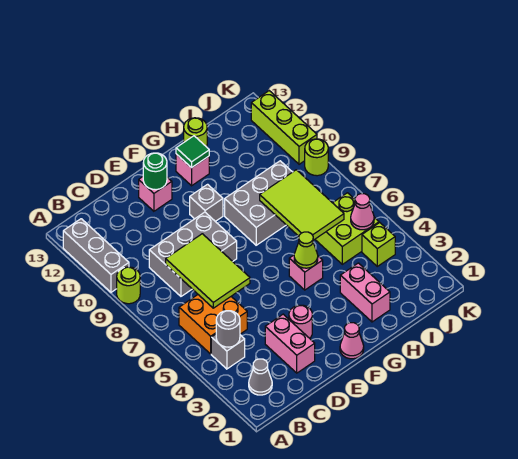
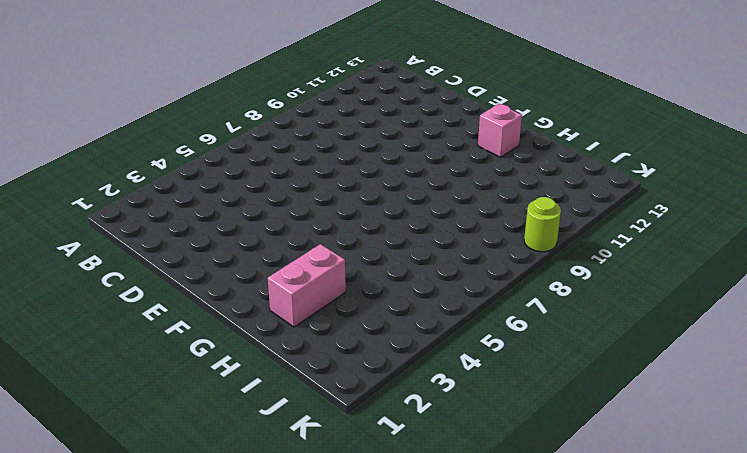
none -> lime 1x1 round brick [117,267,140,304]
none -> grey 1x3 brick [63,219,129,292]
none -> grey 1x1 cone [249,359,272,395]

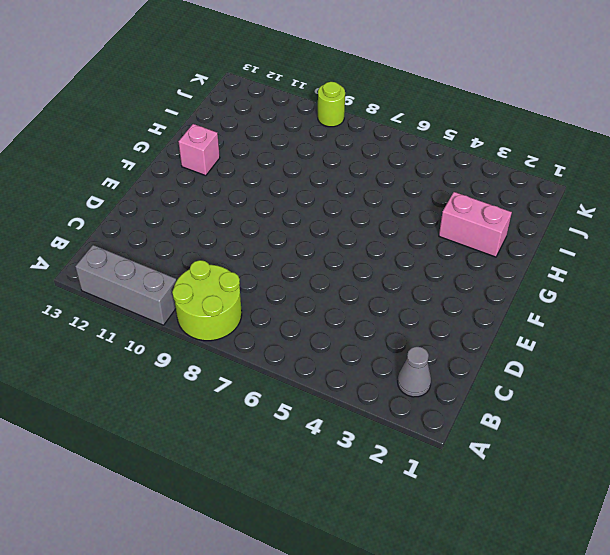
lime 2x2 round brick [172,260,242,341] -> lime 1x1 round brick [117,267,140,304]
none -> grey 1x1 brick [211,334,245,369]
none -> orange 2x2 brick [179,295,247,354]
none -> grey 2x3 brick [149,212,237,296]

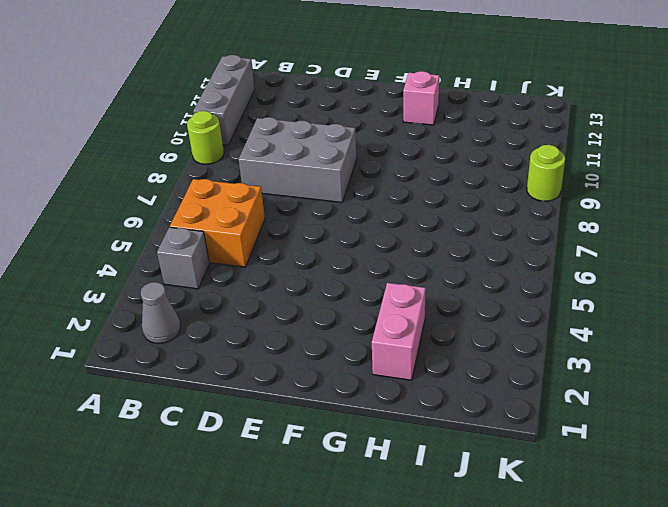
none -> pink 1x2 brick [265,314,315,373]
none -> pink 1x1 round brick [289,305,312,338]
none -> pink 1x1 brick [139,177,172,211]

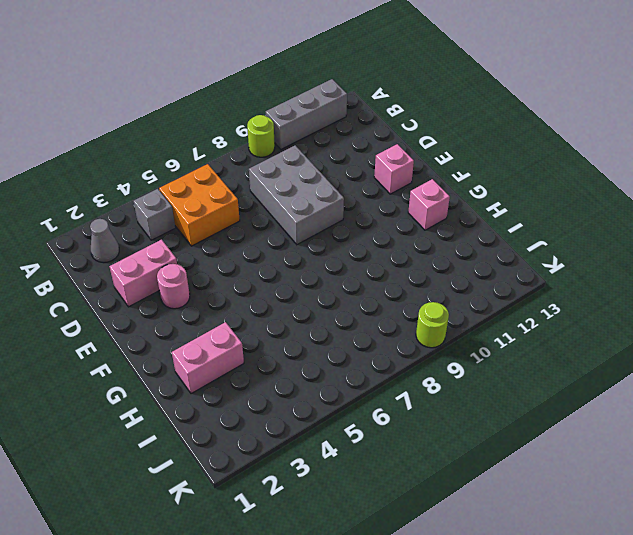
none -> pink 1x1 cone [340,323,364,359]
none -> grey 1x1 brick [190,184,223,221]
none -> pink 1x1 brick [289,255,323,290]

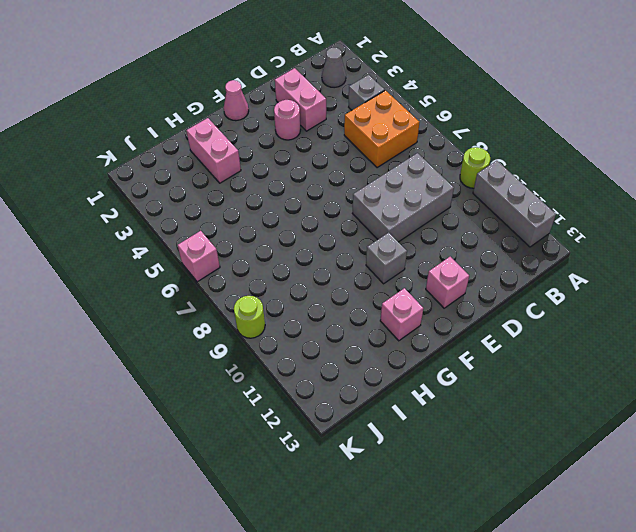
pink 1x1 brick [178,231,220,282] -> pink 1x1 brick moved to [289,255,323,290]
none -> grey 2x3 brick [225,161,292,245]
none -> lime 1x1 round brick [184,118,207,147]
none -> lime 2x2 brick [315,193,379,264]

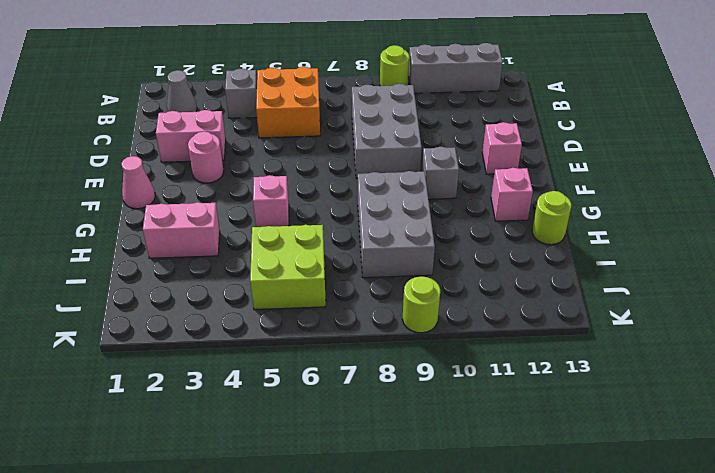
none -> lime 1x1 brick [362,223,395,266]
none -> lime 1x3 brick [251,91,317,164]
none -> grey 1x1 round brick [216,311,240,347]

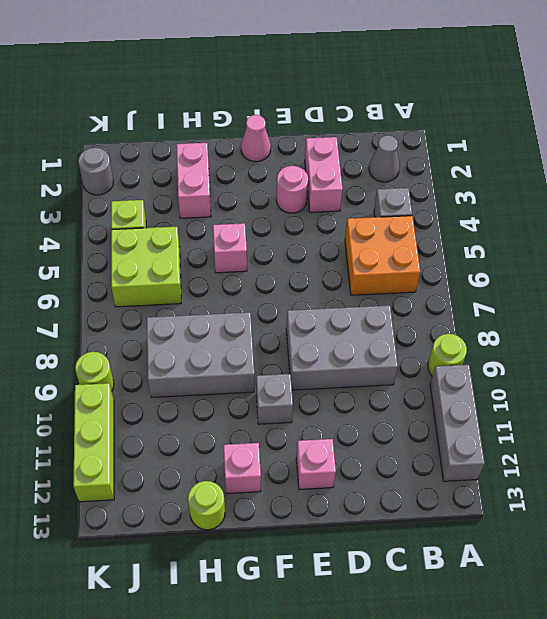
grey 1x1 round brick [78,148,113,195] -> grey 1x1 round brick moved to [216,311,240,347]
none -> lime 2x3 tile [166,234,250,308]
none -> green 1x1 round brick [143,153,167,190]
none -> lime 1x1 cone [294,232,318,268]

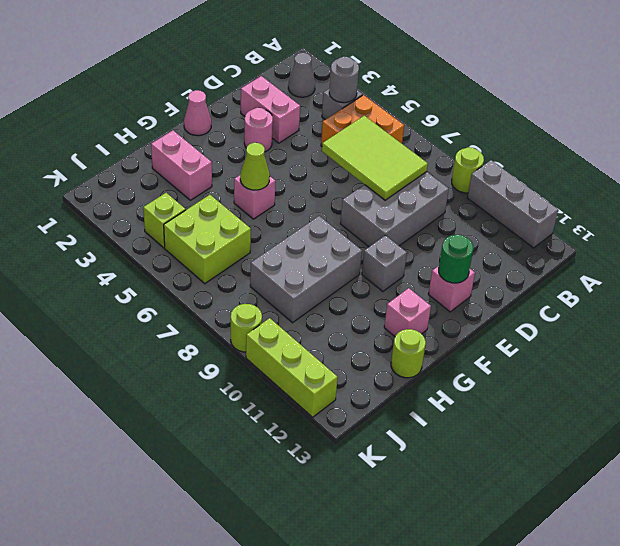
none -> green 1x1 tile [176,136,209,168]
none -> lime 2x3 tile [260,170,344,240]
none -> pink 1x1 cone [351,194,374,230]

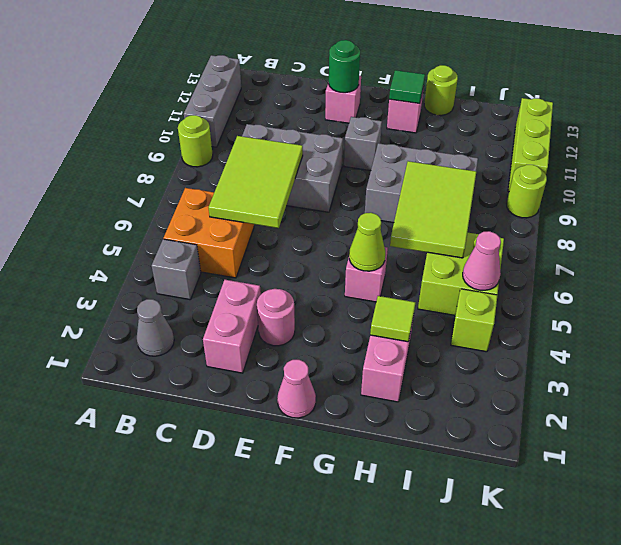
lime 1x1 tile [370,296,415,342] -> none
none -> grey 1x1 round brick [216,311,240,347]

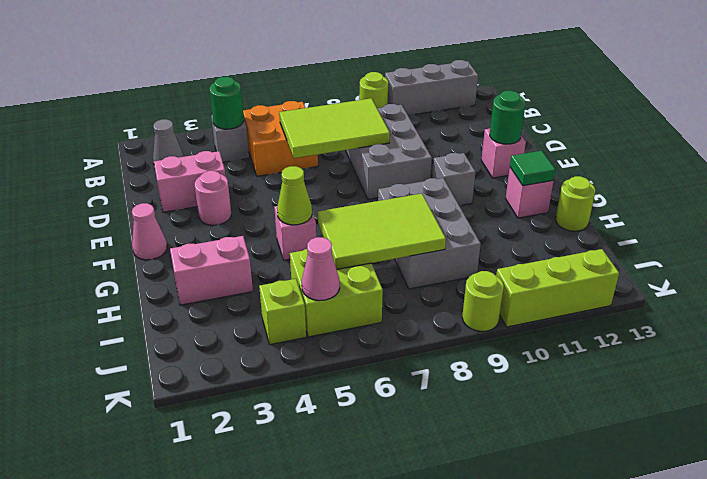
green 1x1 round brick [209,77,244,129] -> grey 1x1 round brick [216,311,240,347]

